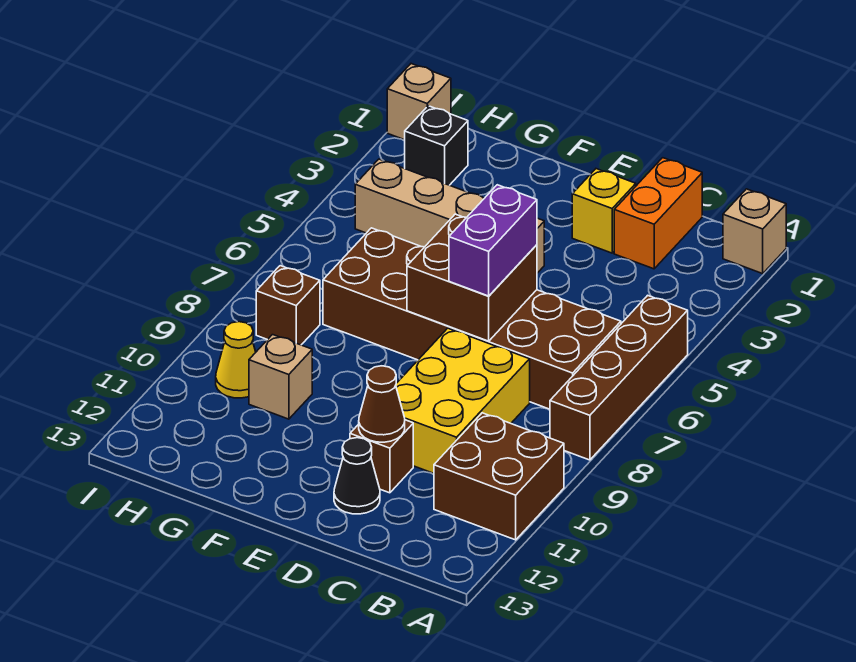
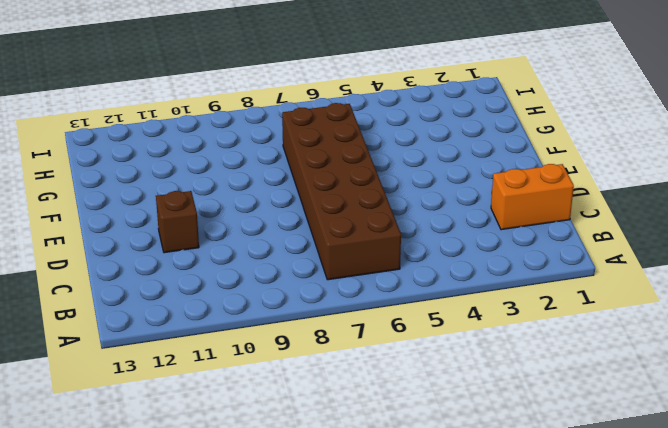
none -> tan 1x1 brick [723,189,786,274]
none -> brown 1x4 brick [550,295,688,460]
none -> brown 2x2 brick [434,413,564,540]

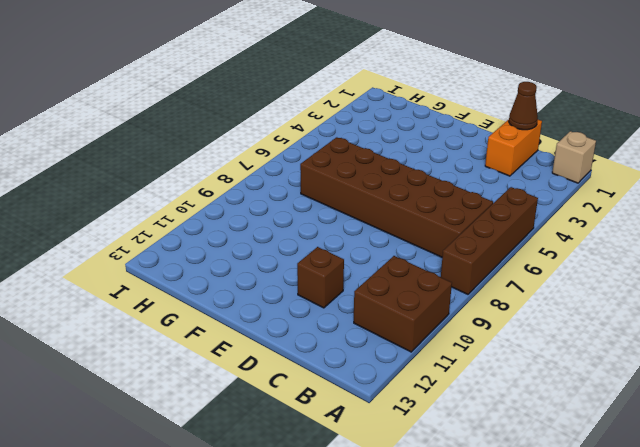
brown 1x1 cone [509,82,538,130] -> brown 1x1 cone moved to [359,366,405,442]
none -> yellow 2x3 brick [396,328,530,473]
none -> yellow 1x1 brick [572,169,636,253]
none -> black 1x1 cone [334,438,380,514]

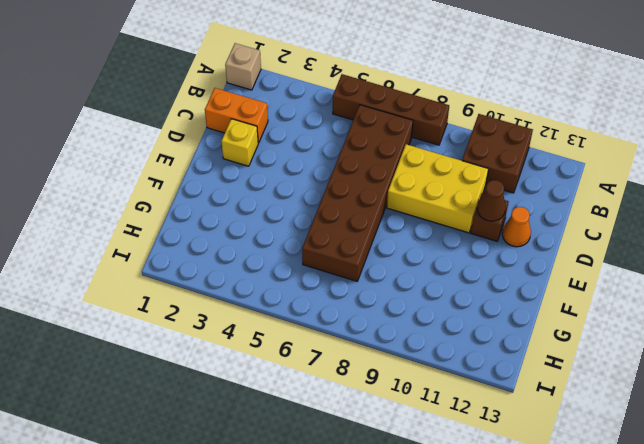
orange 1x1 cone [502,207,531,247] -> black 1x1 cone [334,438,380,514]
none -> tan 1x4 brick [355,159,544,273]
none -> tan 1x1 brick [249,335,312,419]
none -> black 1x1 brick [405,106,468,185]

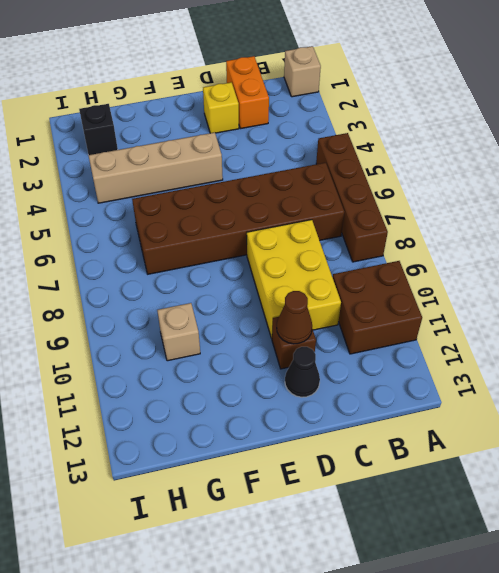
none -> brown 1x1 brick [256,266,320,345]
none -> yellow 1x1 cone [216,322,256,398]
none -> tan 1x1 brick [387,64,451,140]

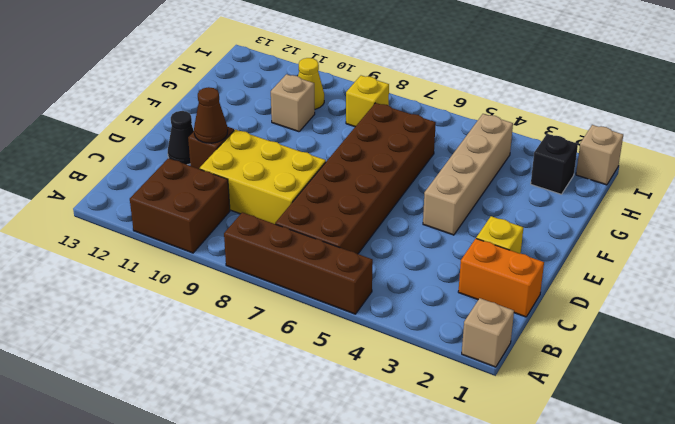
yellow 1x1 brick [346,75,389,127] -> brown 1x1 brick [256,266,320,345]
none -> brown 2x2 brick [407,214,537,341]
none -> purple 1x2 brick [449,185,537,296]

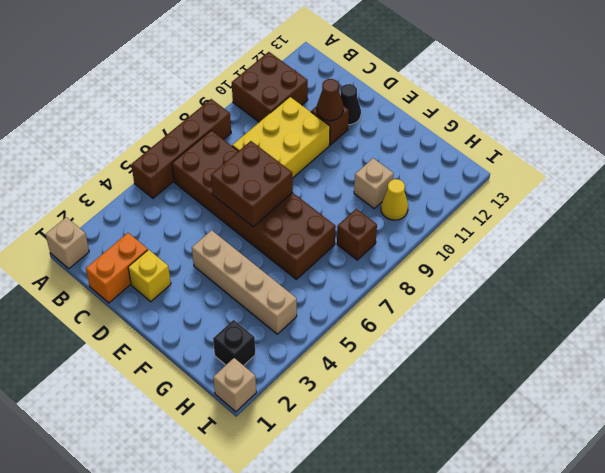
none -> purple 1x2 brick [449,185,537,296]

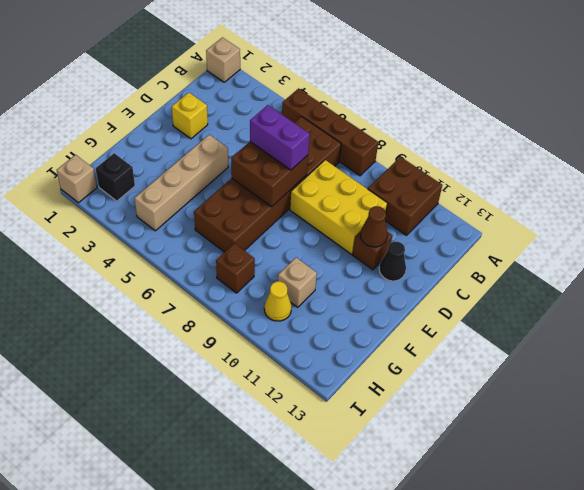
none -> orange 1x2 brick [614,158,702,269]

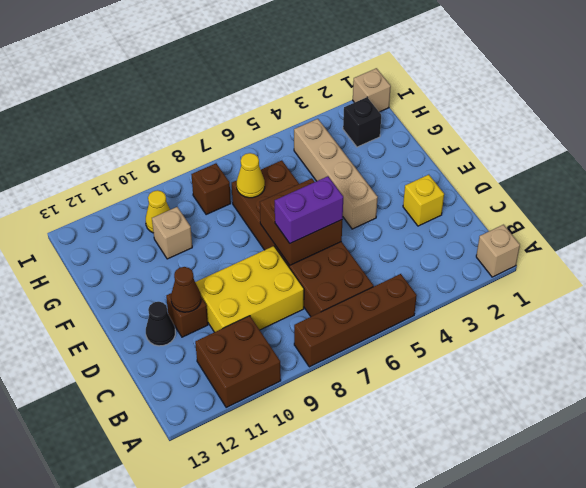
yellow 1x1 cone [237,153,265,198] -> none
none -> orange 1x2 brick [614,158,702,269]

